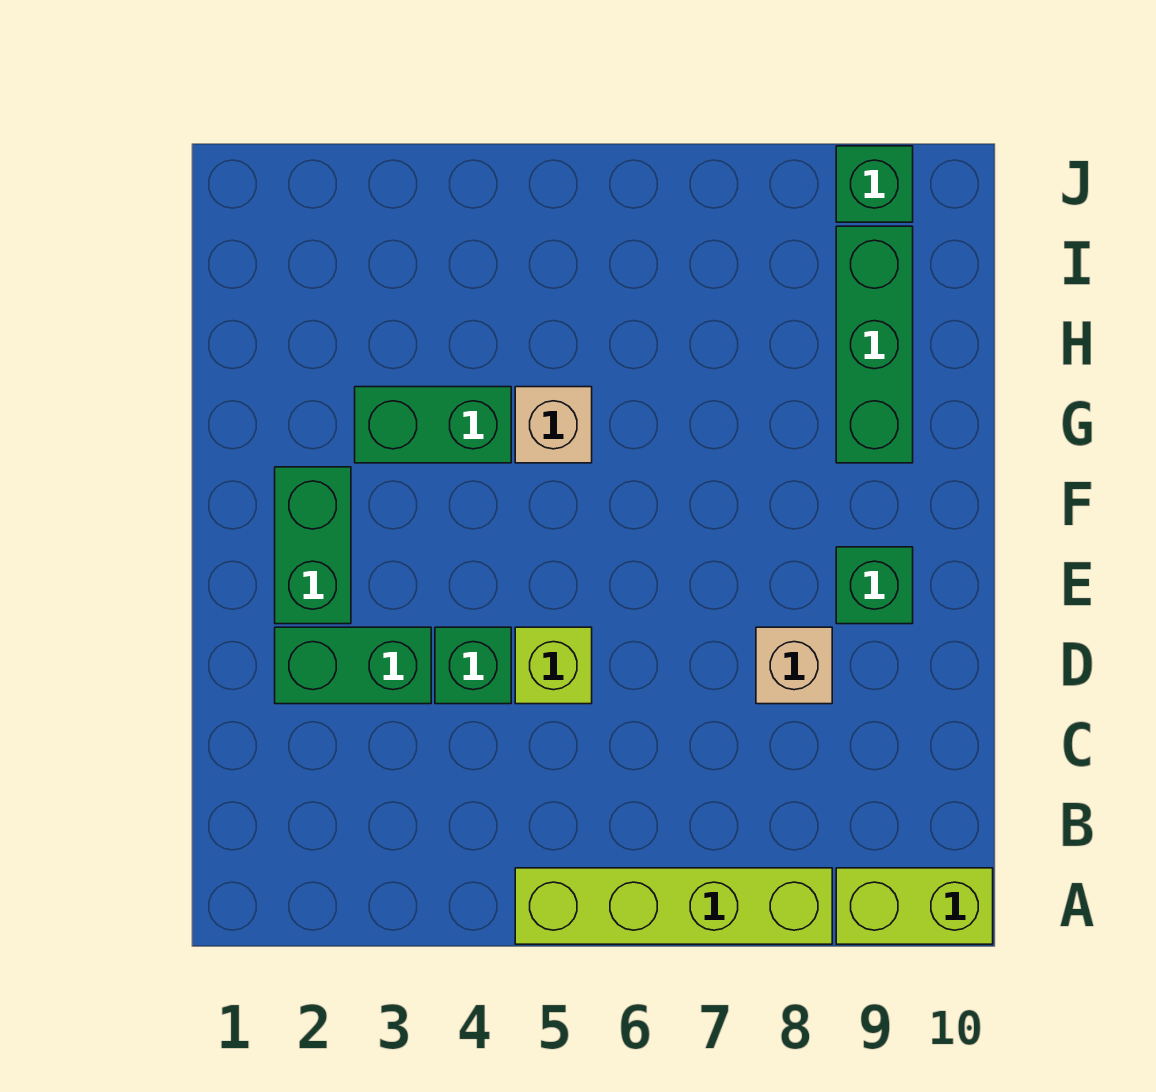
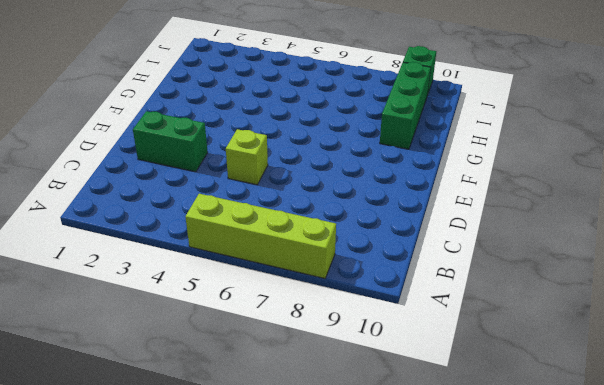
none -> lime 1x2 brick [836,868,993,944]
none -> green 1x1 brick [435,627,511,704]
none -> tan 1x1 brick [756,627,832,704]

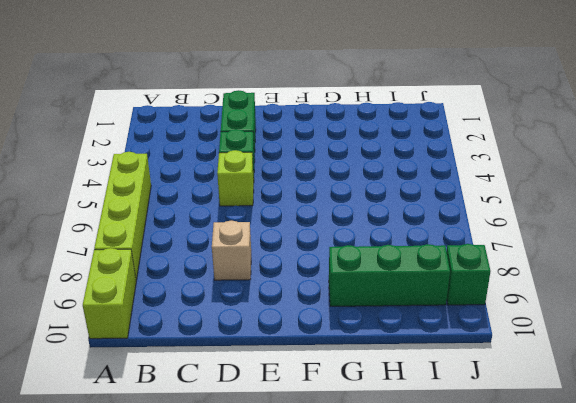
none -> green 1x2 brick [275,467,351,624]
none -> green 1x1 brick [836,547,913,624]
none -> green 1x2 brick [355,387,511,463]

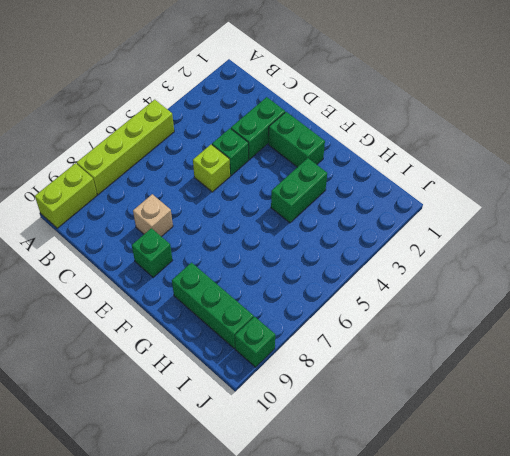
none -> tan 1x1 brick [515,387,592,463]

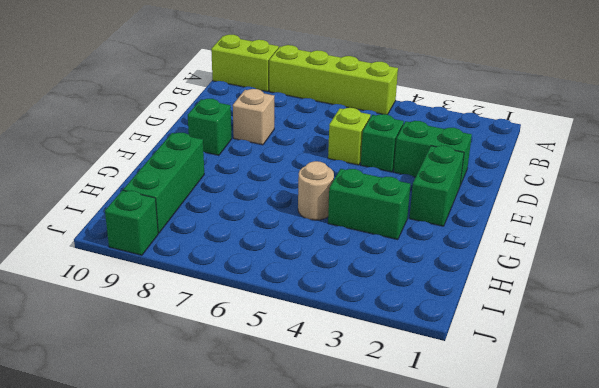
tan 1x1 round brick [298,161,334,220] -> tan 1x1 brick [515,387,592,463]

